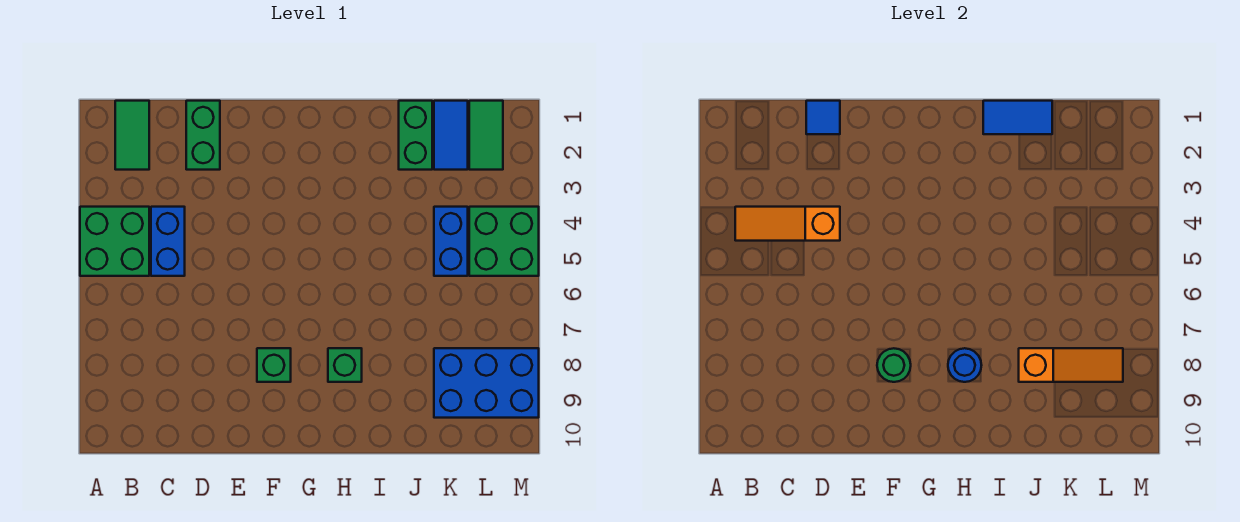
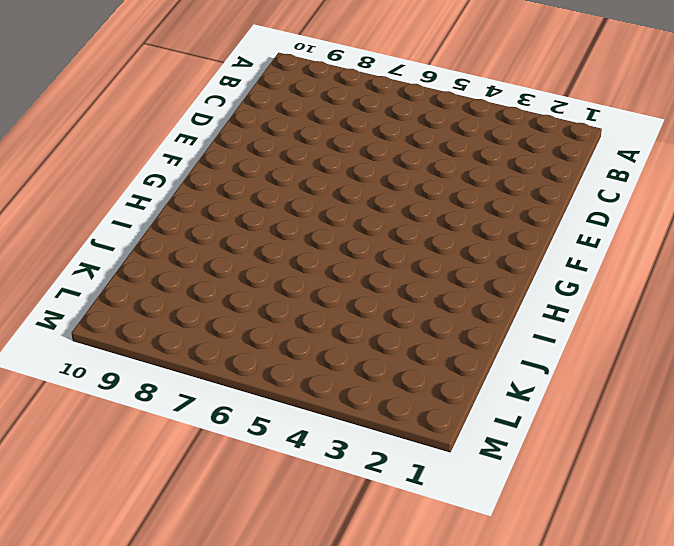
none -> green 2x2 brick [80,207,149,276]
none -> green 1x2 tile [115,101,149,170]
none -> blue 1x2 brick [151,207,185,276]

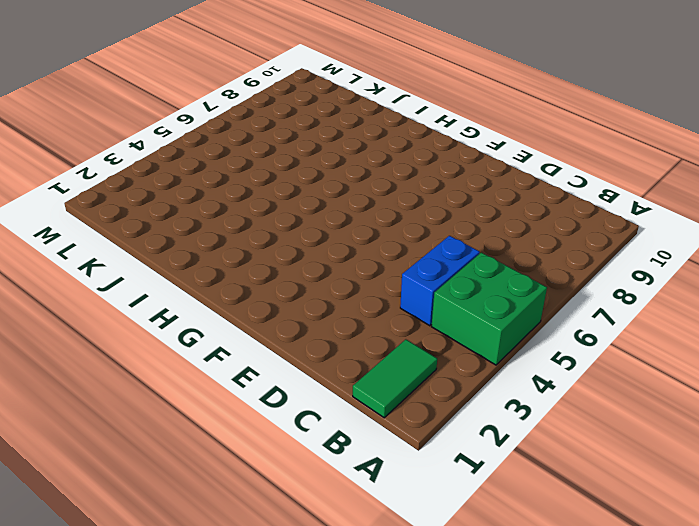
none -> green 1x2 brick [186,101,220,170]
none -> green 1x1 brick [257,348,291,382]
none -> green 1x1 brick [328,348,362,382]

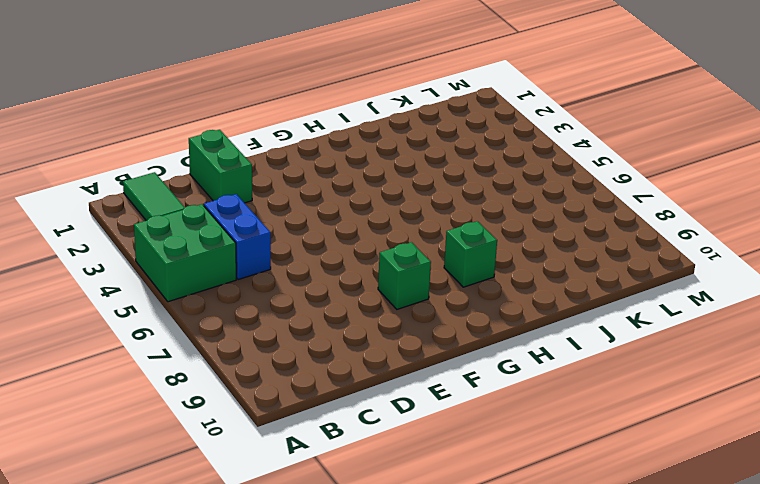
none -> green 1x2 brick [399,101,432,170]
none -> blue 1x2 tile [434,101,468,170]
none -> blue 1x2 brick [434,207,468,276]

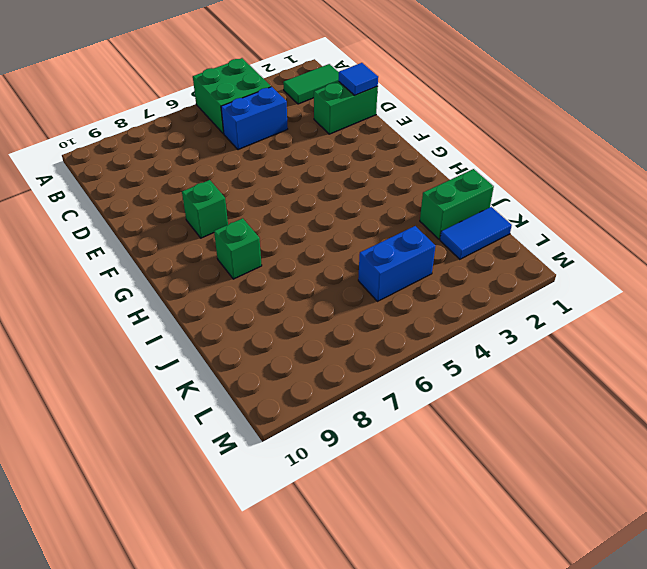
none -> blue 2x3 brick [434,348,539,418]
none -> green 1x2 tile [469,101,503,170]
none -> green 2x2 brick [469,207,539,276]

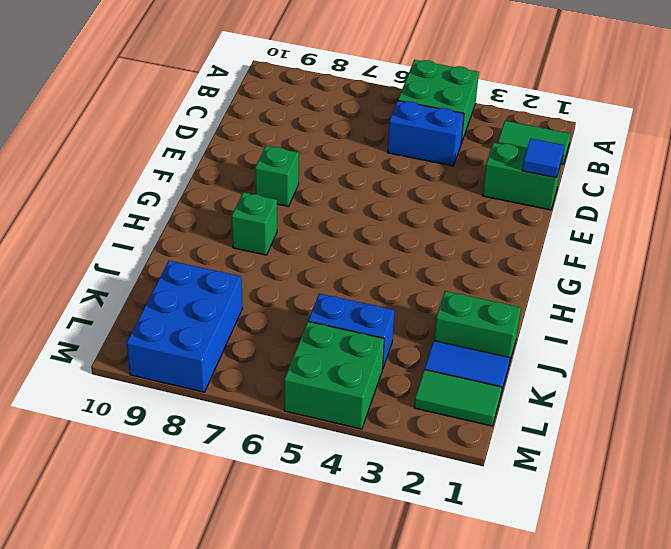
none -> orange 1x3 slope [735,207,840,241]
none -> green 1x1 round brick [877,348,911,382]
none -> blue 1x1 round brick [948,348,982,382]

